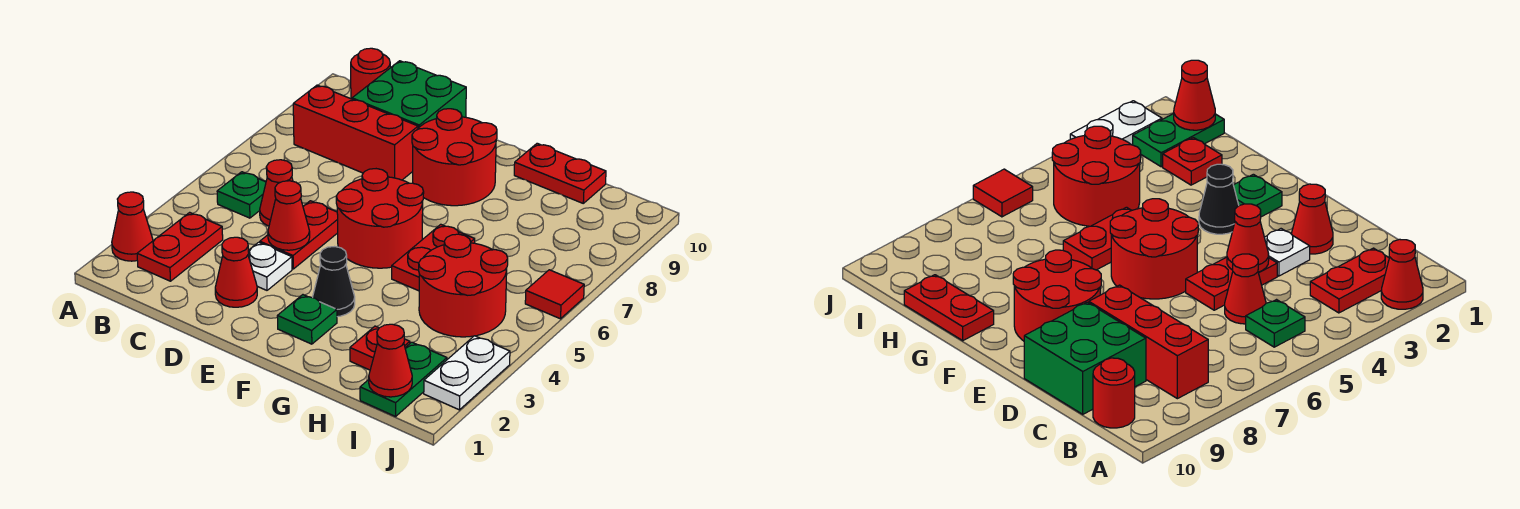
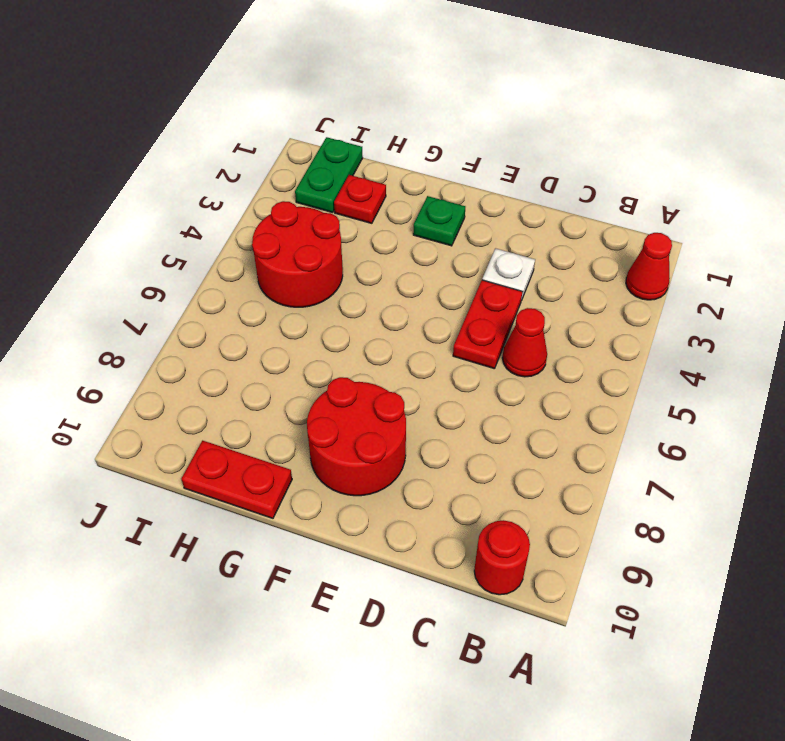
none -> red 1x2 plate [137,212,223,281]
none -> green 1x1 plate [217,172,266,218]
none -> red 1x3 brick [293,85,418,180]

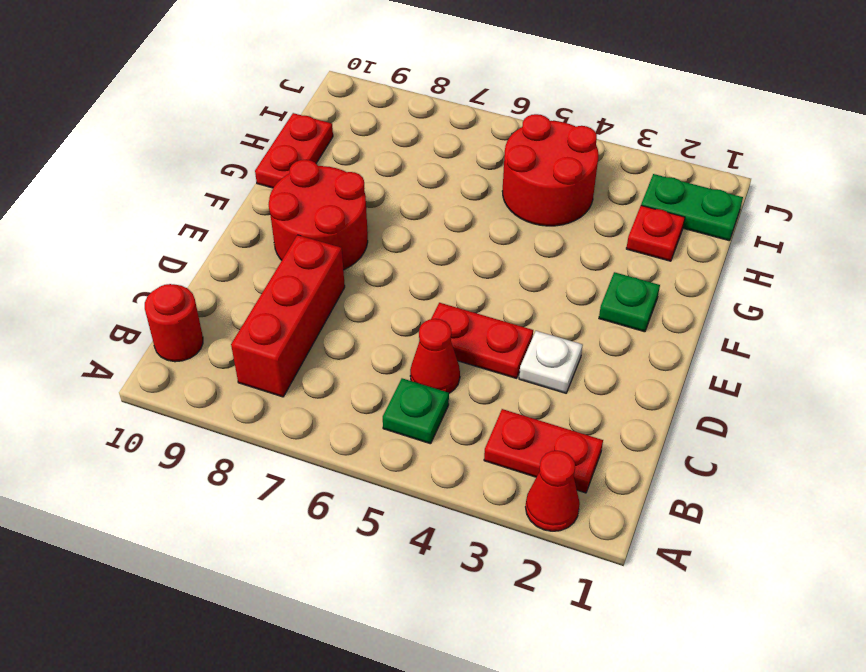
none -> green 2x2 brick [352,61,466,128]
none -> red 1x1 cone [215,237,257,307]
none -> red 2x2 round brick [336,169,424,268]

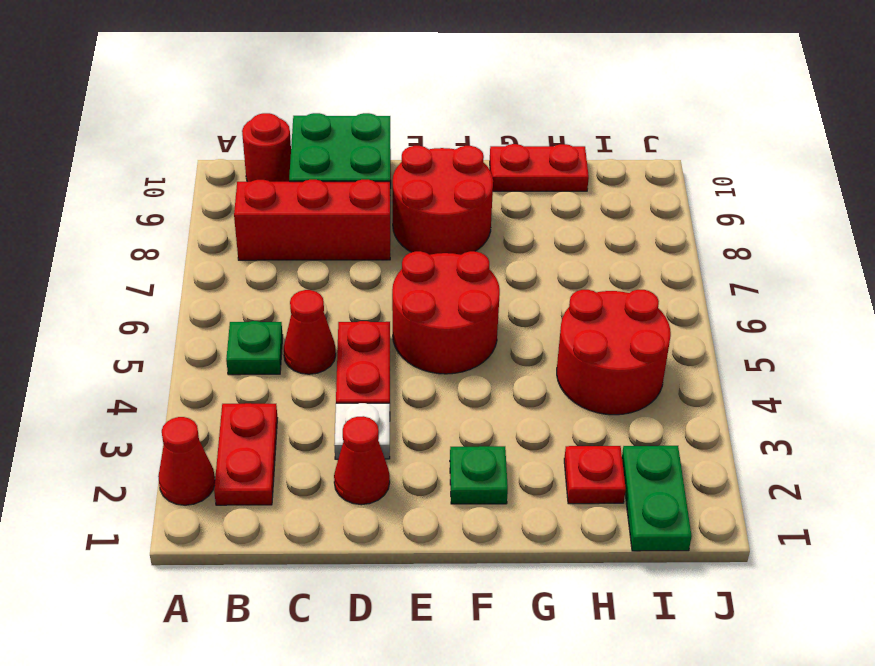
none -> black 1x1 cone [313,247,355,317]
none -> red 1x2 plate [392,224,475,291]
none -> white 1x2 plate [424,336,510,410]

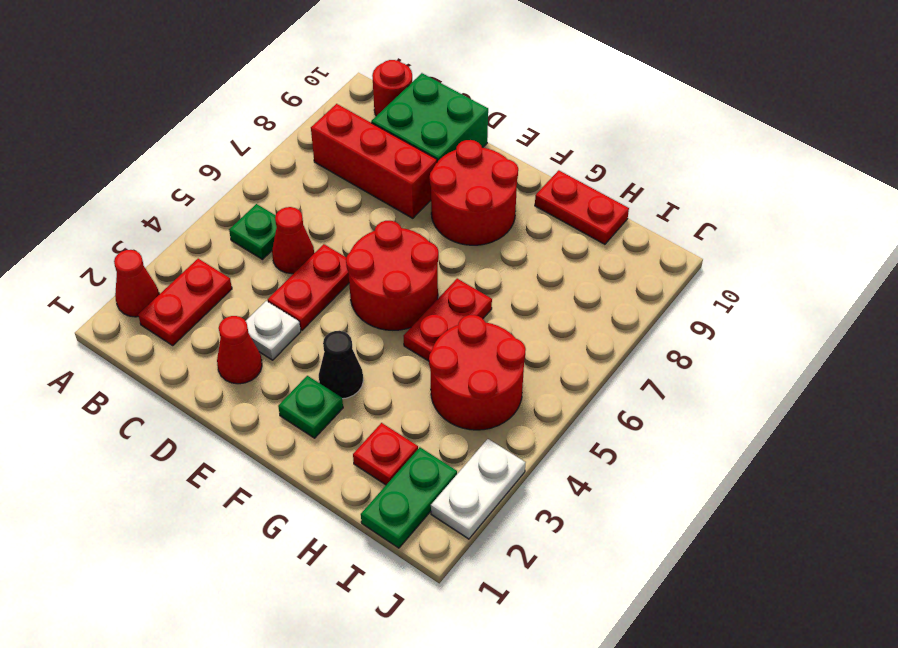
none -> red 1x1 tile [525,270,584,319]
none -> red 1x1 cone [268,181,310,250]
none -> red 1x1 cone [369,324,412,397]

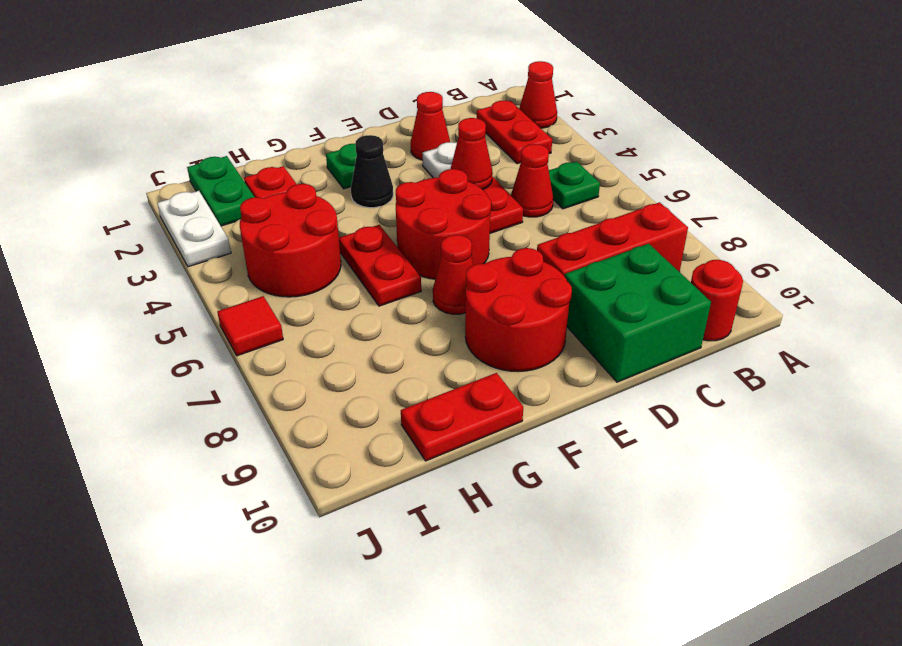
red 1x1 cone [433,235,473,314] -> red 1x1 cone moved to [369,324,412,397]

